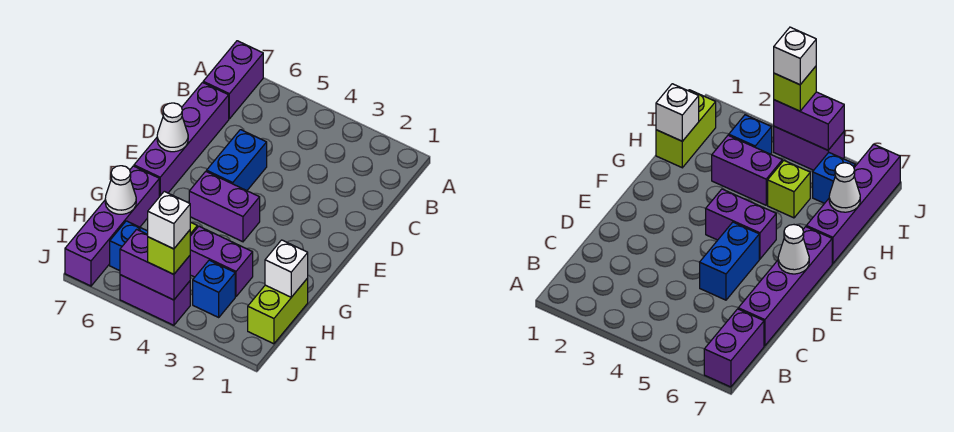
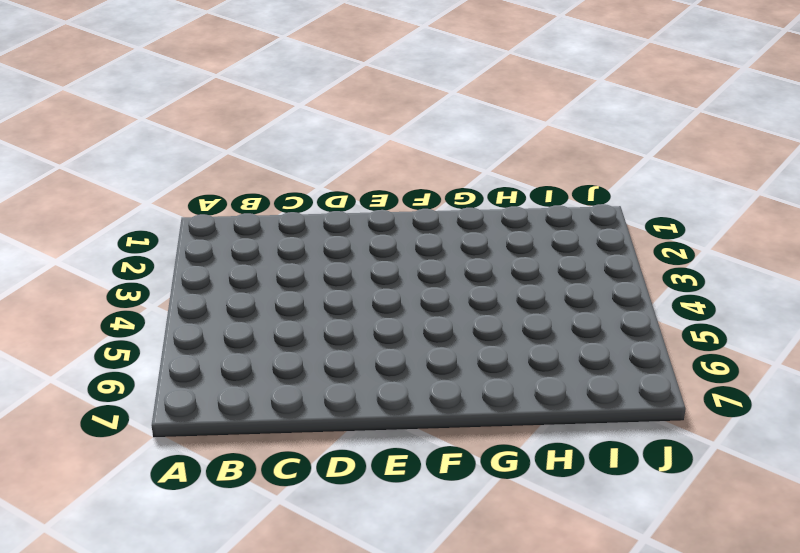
none -> purple 1x2 brick [203,41,263,119]
none -> purple 1x4 brick [134,83,229,197]
none -> blue 1x2 brick [207,130,267,191]

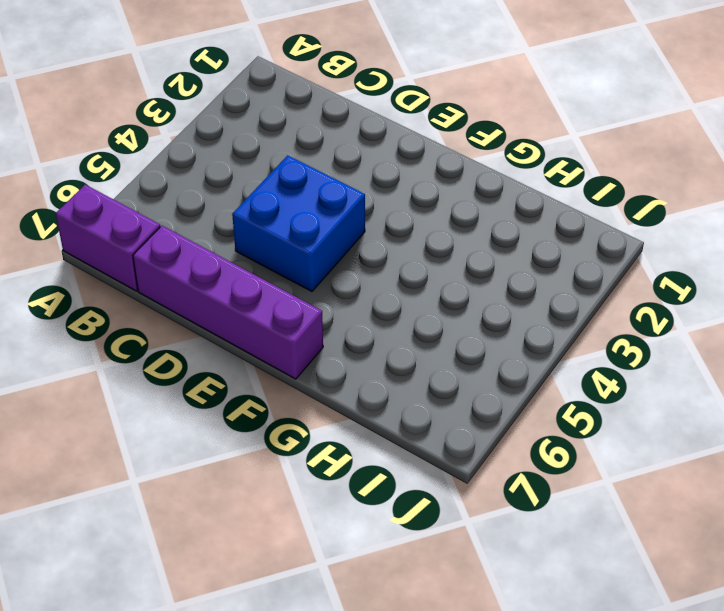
blue 2x2 brick [232,155,365,291] -> blue 1x2 brick [207,130,267,191]
none -> purple 1x2 brick [189,171,260,242]
none -> purple 1x4 brick [65,166,159,286]
none -> lime 1x2 brick [248,278,308,344]

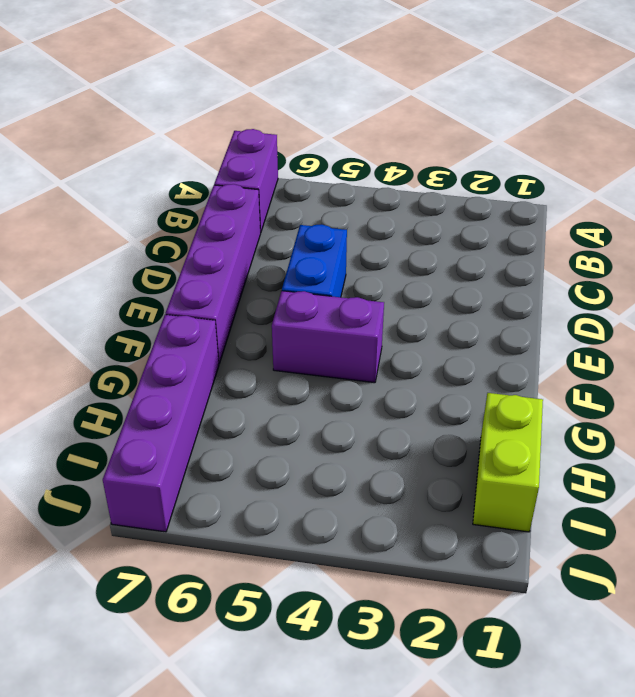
none -> purple 1x2 brick [190,226,253,297]
none -> lime 1x1 brick [768,161,810,218]
none -> blue 1x1 brick [193,260,235,317]

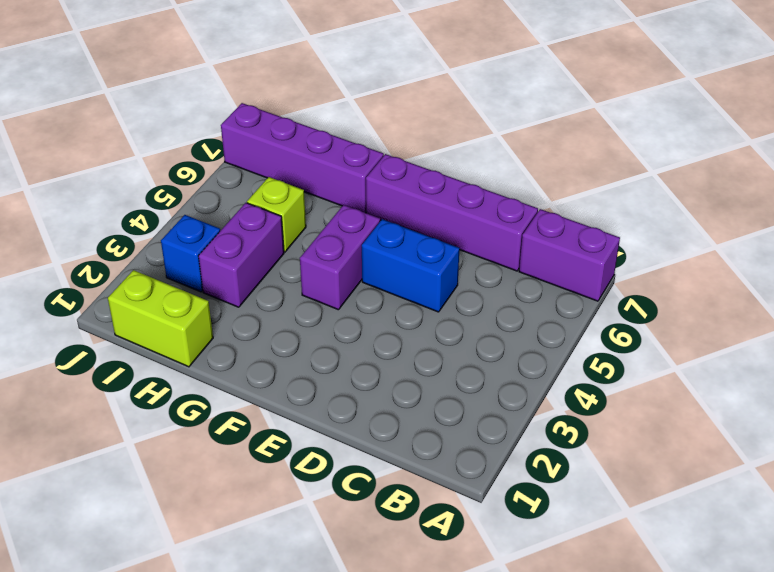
none -> blue 1x1 brick [110,221,148,271]
none -> purple 1x2 brick [120,275,190,325]
none -> white 1x1 cone [157,103,188,152]

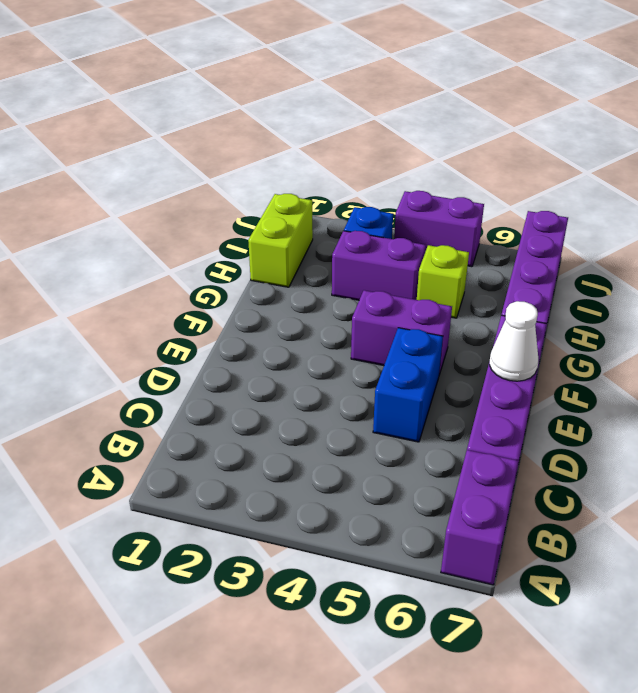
none -> blue 1x1 brick [110,221,148,271]
none -> white 1x1 brick [265,240,308,297]
none -> white 1x1 cone [105,166,136,214]

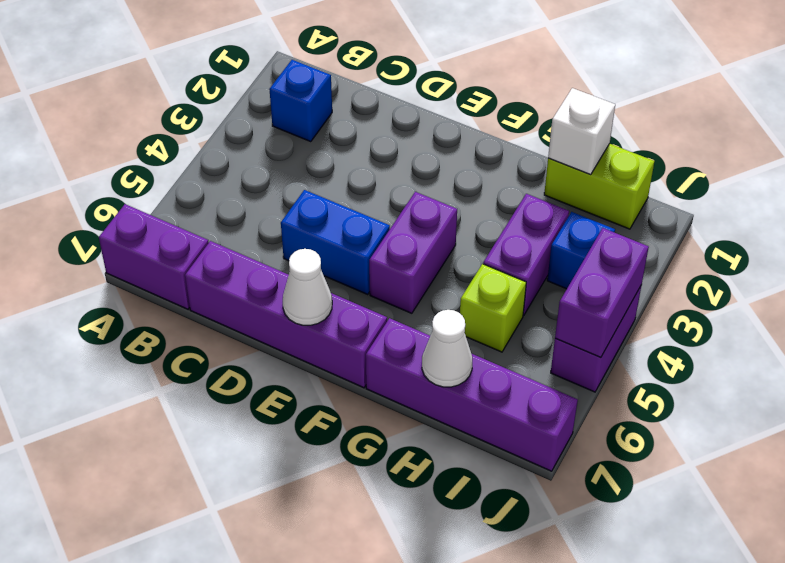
blue 1x1 brick [269,60,332,142] -> blue 1x1 brick moved to [110,221,148,271]
none -> lime 1x1 brick [148,230,190,274]
none -> white 1x1 brick [148,191,190,249]

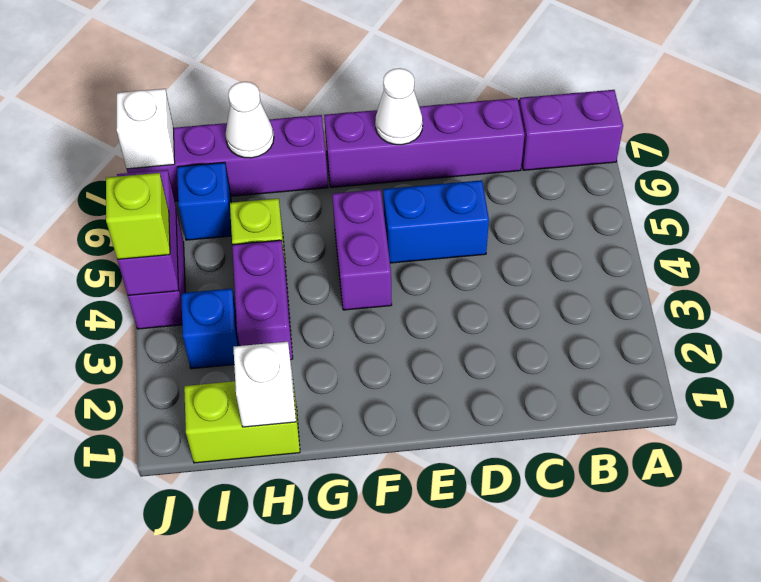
white 1x1 brick [117,89,175,169] -> white 1x1 brick moved to [148,191,190,249]

